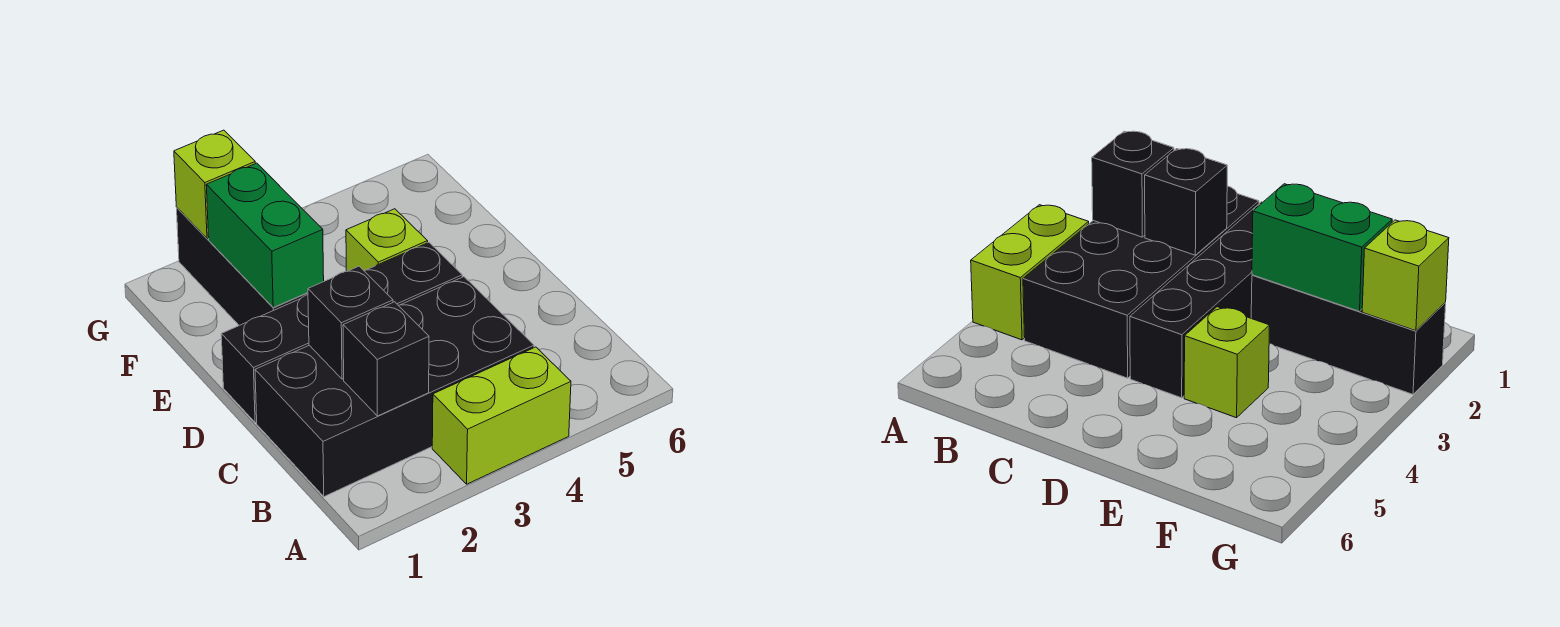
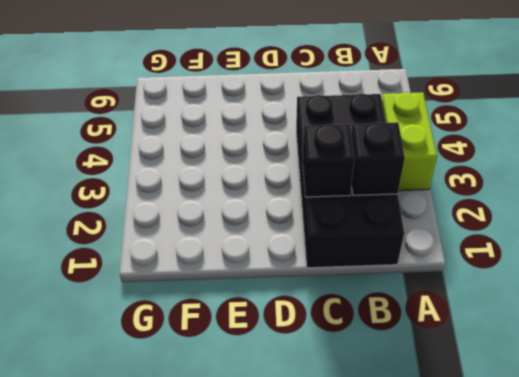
none -> black 1x4 brick [221,243,462,423]
none -> black 1x3 brick [177,208,308,325]

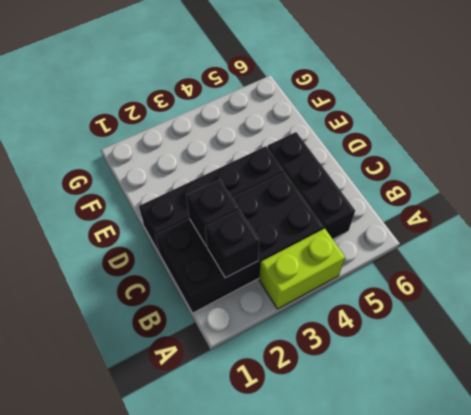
black 1x3 brick [267,132,355,239] -> black 1x3 brick moved to [177,208,308,325]
none -> lime 1x1 brick [346,209,428,271]
none -> green 1x2 brick [206,163,324,307]

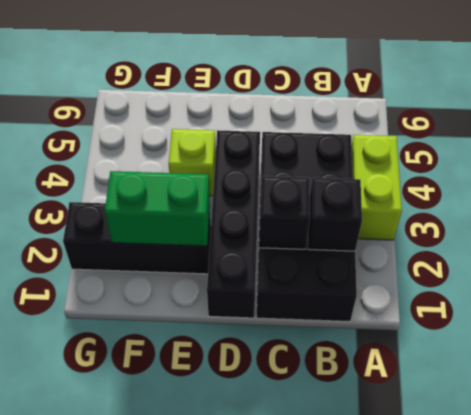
none -> lime 1x1 brick [174,130,255,239]

